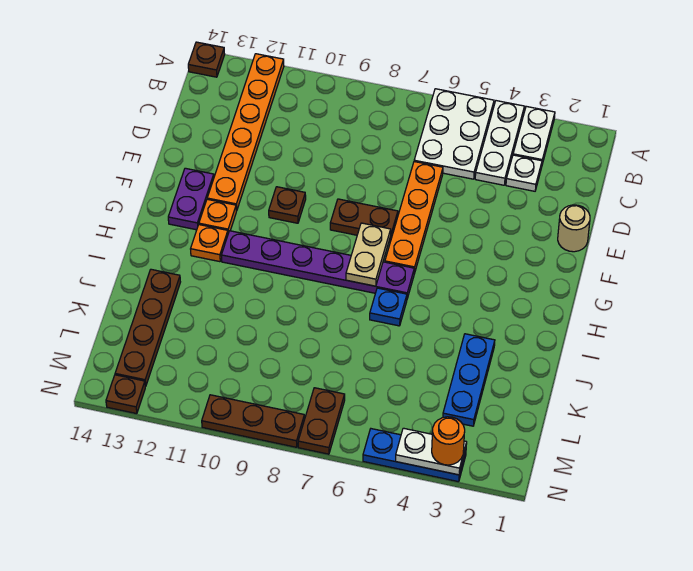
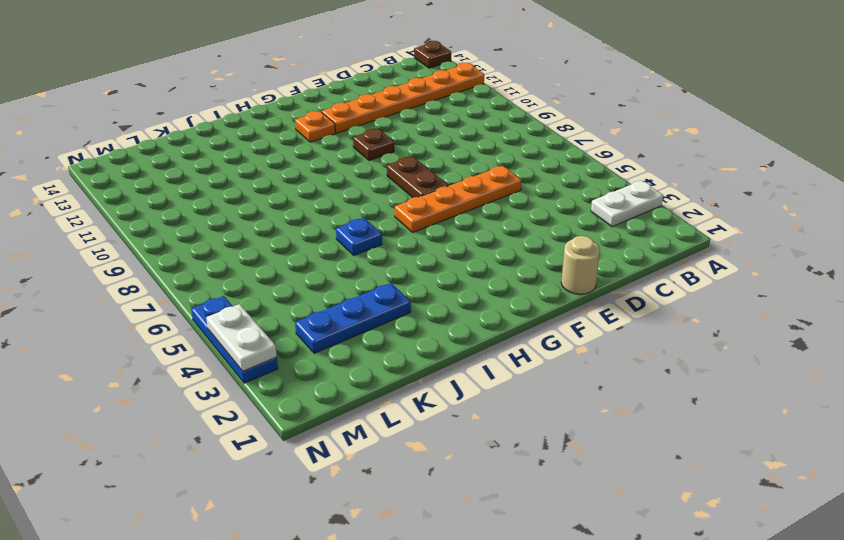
none -> white 1x3 plate [475,101,524,185]
none -> white 2x3 plate [414,89,494,179]
none -> white 1x1 plate [506,155,542,191]

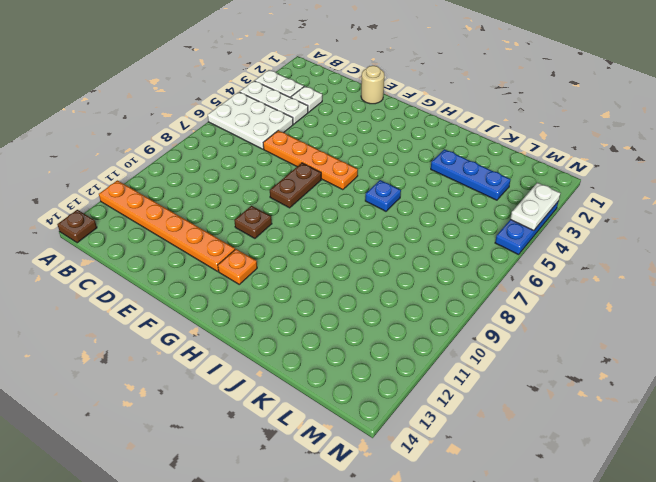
none -> purple 1x2 plate [168,168,214,230]
none -> purple 1x6 plate [221,231,414,298]
none -> orange 1x1 plate [191,225,228,262]

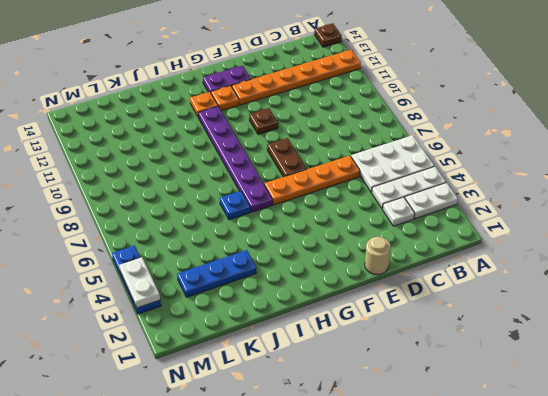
none -> brown 1x4 plate [115,269,180,386]
none -> brown 1x2 plate [298,388,345,454]
none -> brown 1x3 plate [202,395,305,447]

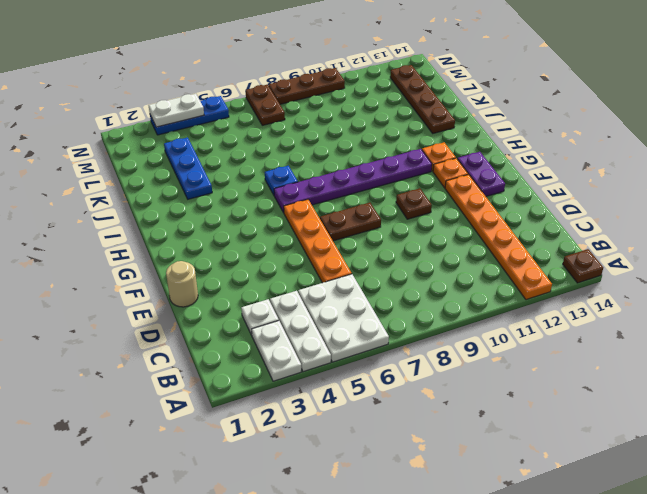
none -> brown 1x1 plate [106,375,145,414]
none -> tan 1x2 plate [346,223,391,286]
none -> orange 1x1 round brick [432,417,465,465]

